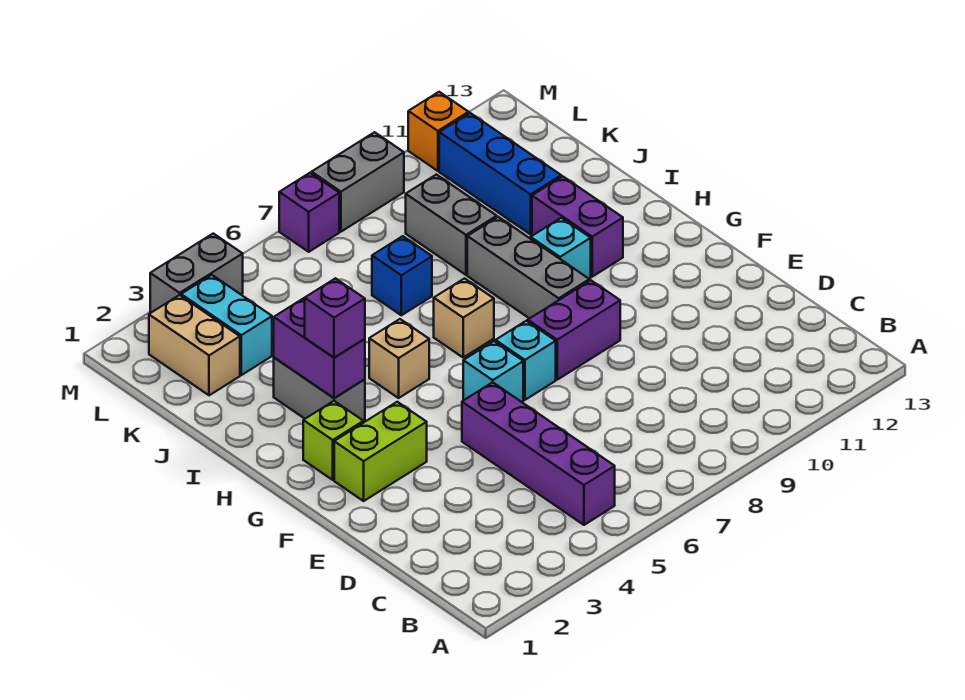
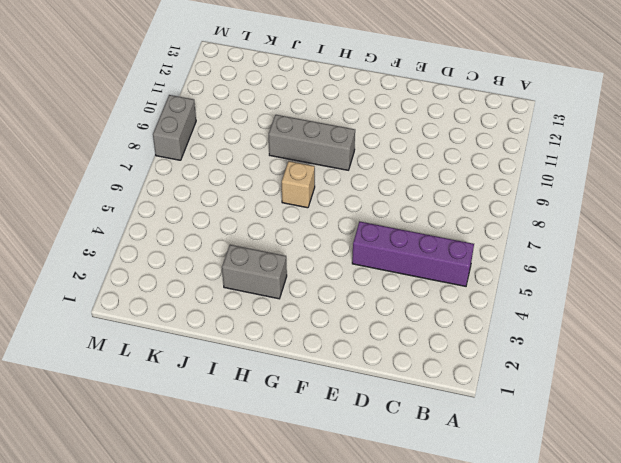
none -> lime 1x2 brick [334,402,427,501]
none -> cyan 1x1 brick [463,341,523,402]
none -> cyan 1x1 brick [496,321,556,400]

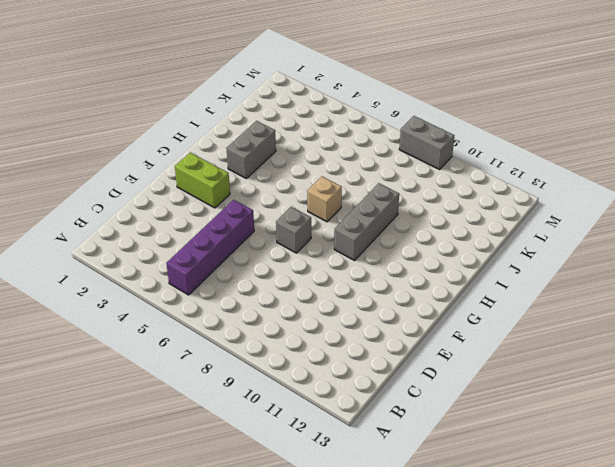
grey 1x1 brick [276,207,311,253] -> cyan 1x1 brick [496,321,556,400]
none -> cyan 1x1 brick [463,341,523,402]
none -> purple 1x2 brick [528,280,620,380]
none -> lime 1x1 brick [303,401,363,480]

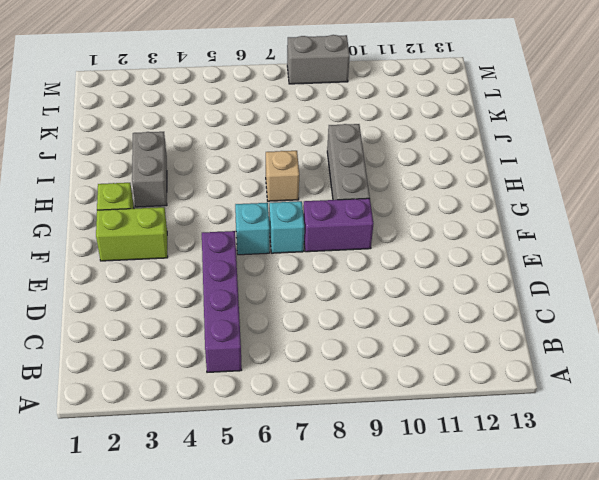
none -> tan 1x1 brick [369,319,429,398]
none -> cyan 1x1 brick [531,218,591,279]
none -> purple 1x2 brick [532,176,623,277]

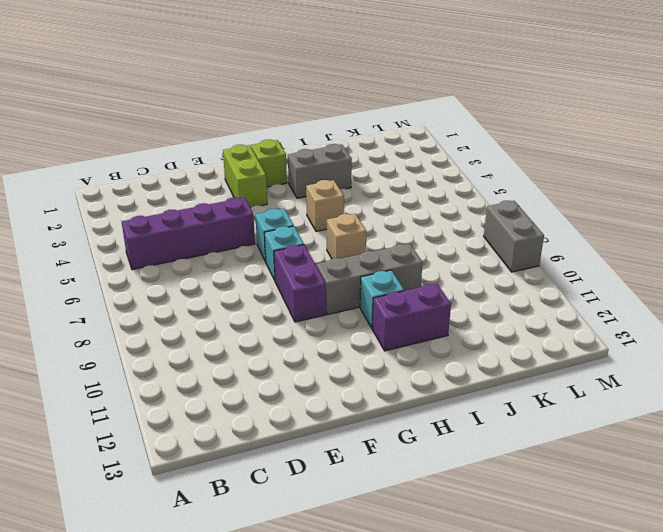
none -> blue 1x1 brick [372,236,432,315]
none -> grey 1x2 brick [406,175,497,275]
none -> blue 1x3 brick [439,113,561,234]

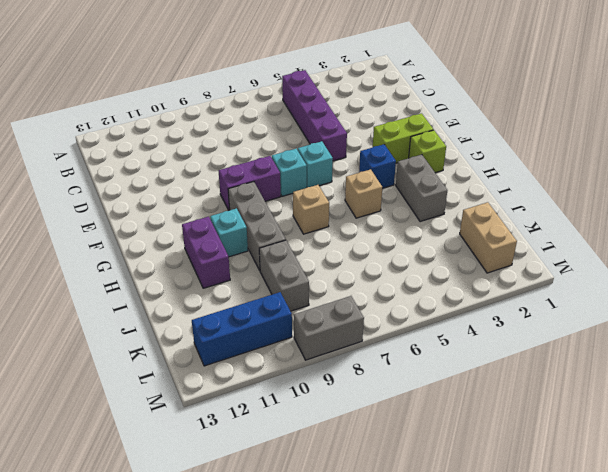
blue 1x1 brick [359,144,396,188] -> blue 1x1 brick moved to [372,236,432,315]
blue 1x3 brick [192,292,292,366] -> blue 1x3 brick turned to [439,113,561,234]
none -> cyan 1x2 brick [181,275,272,375]
none -> grey 1x2 brick [150,234,243,313]
none -> purple 1x1 brick [279,173,339,252]

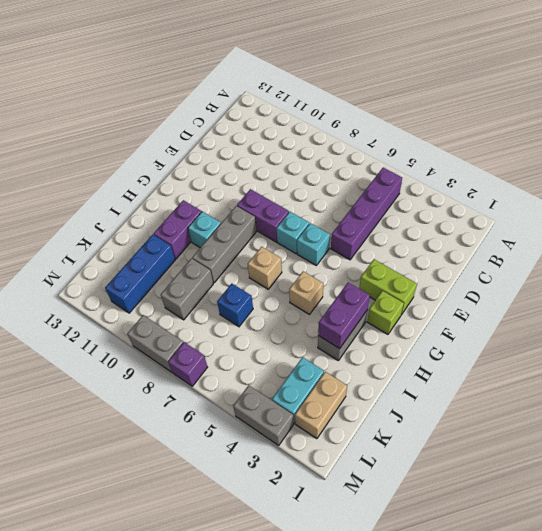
none -> orange 1x1 brick [408,92,469,171]
none -> purple 1x1 brick [305,278,365,358]

